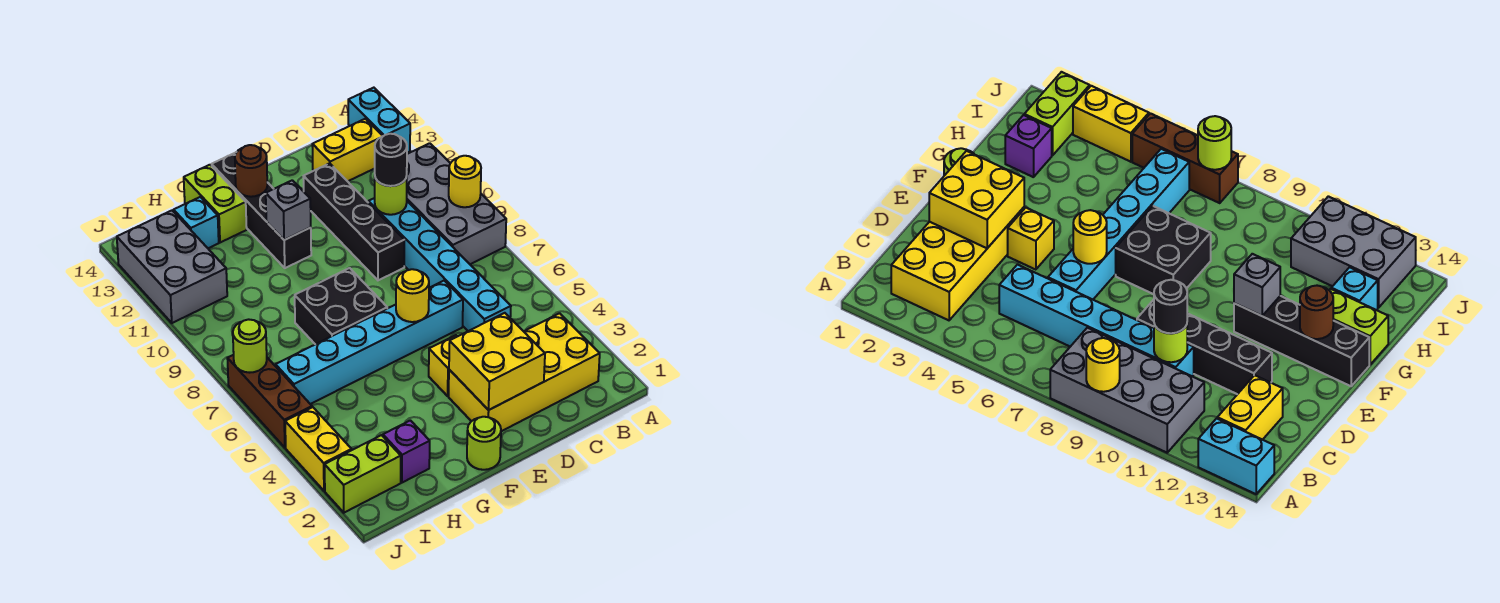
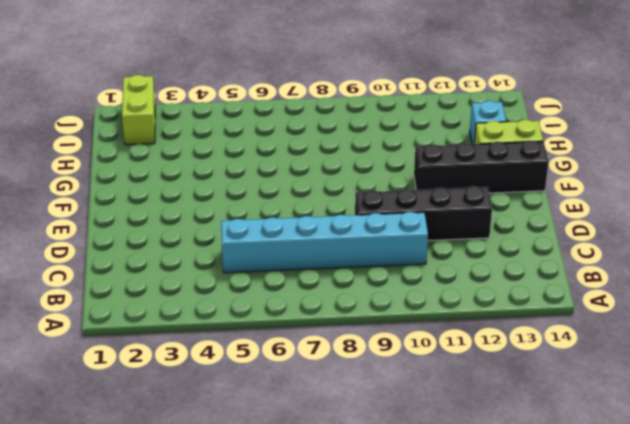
none -> grey 2x4 brick [406,143,506,264]
none -> cyan 1x2 brick [348,88,410,153]
none -> yellow 2x4 brick [449,313,600,431]

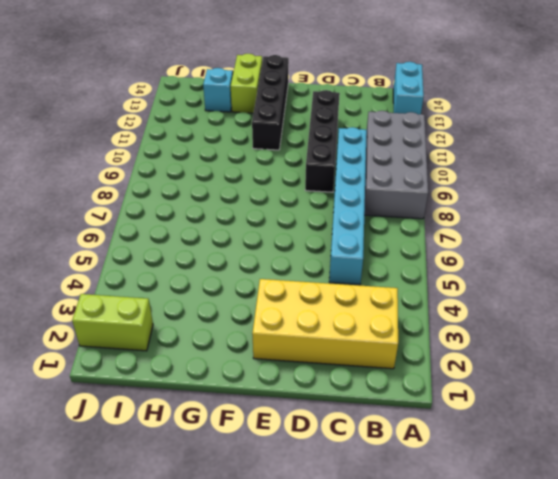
none -> yellow 1x2 brick [312,119,382,181]
none -> cyan 1x6 brick [276,281,463,404]
none -> yellow 1x1 brick [429,335,457,396]

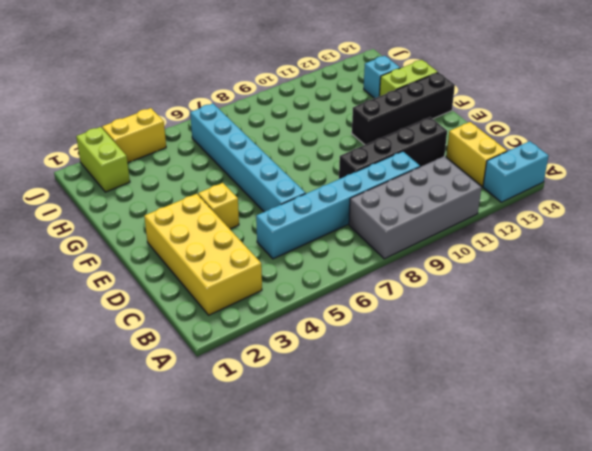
none -> lime 1x1 round brick [467,417,501,470]
none -> black 2x2 brick [295,268,387,344]
none -> purple 1x1 brick [383,420,430,483]

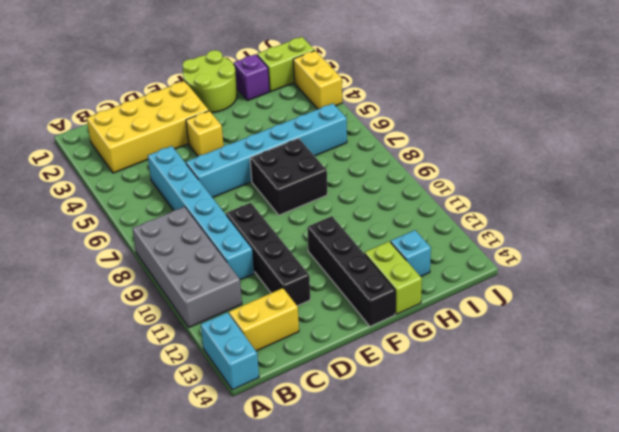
lime 2x2 round brick [182,50,237,113] -> lime 1x1 round brick [467,417,501,470]
none -> grey 2x3 brick [117,211,227,323]
none -> brown 1x3 brick [227,355,312,448]
none -> yellow 1x1 round brick [449,156,481,207]

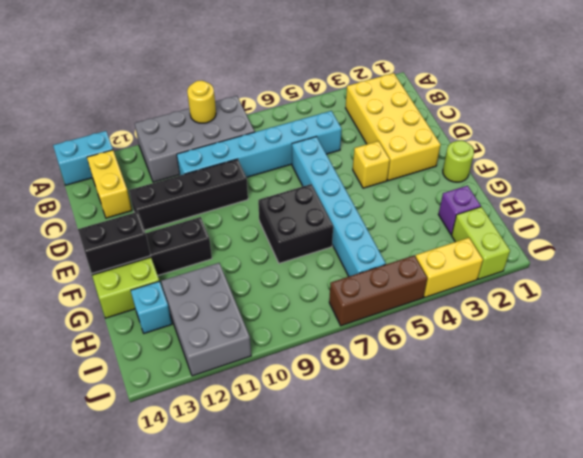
black 1x2 brick [78,212,151,274] -> brown 1x1 round brick [235,145,267,197]
grey 2x3 brick [161,263,251,376] -> grey 2x3 brick turned to [117,211,227,323]
none -> lime 1x1 round brick [375,177,407,215]
none -> yellow 2x2 brick [449,313,545,410]
none -> yellow 1x1 round brick [396,269,429,322]

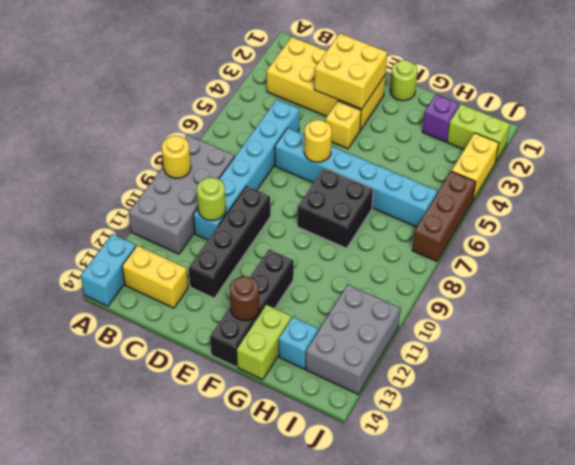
none -> grey 1x1 brick [266,180,311,240]
none -> lime 1x1 round brick [233,319,267,373]
none -> black 1x1 round brick [375,134,407,186]

